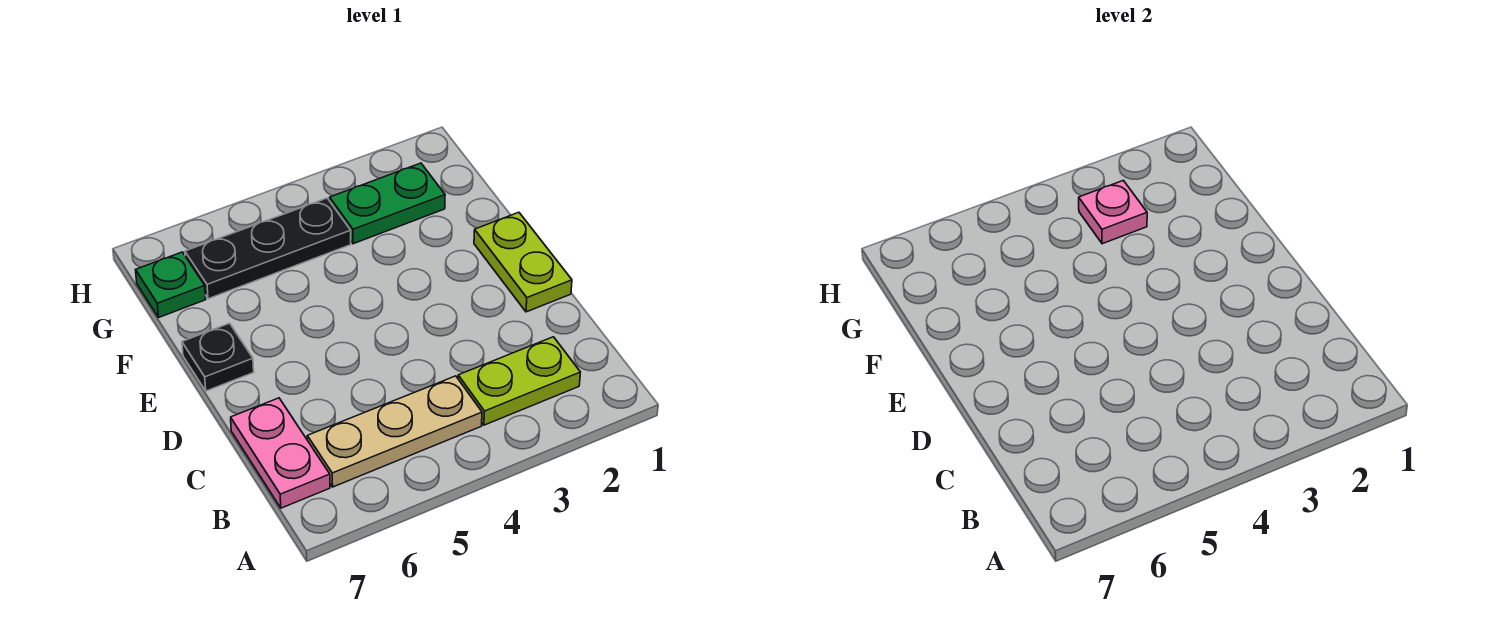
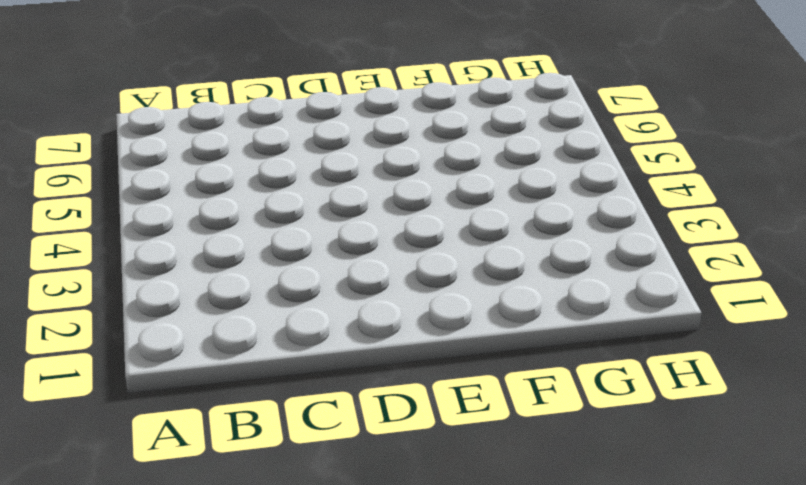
none -> lime 1x2 plate [458,337,580,425]
none -> tan 1x3 plate [307,376,482,487]

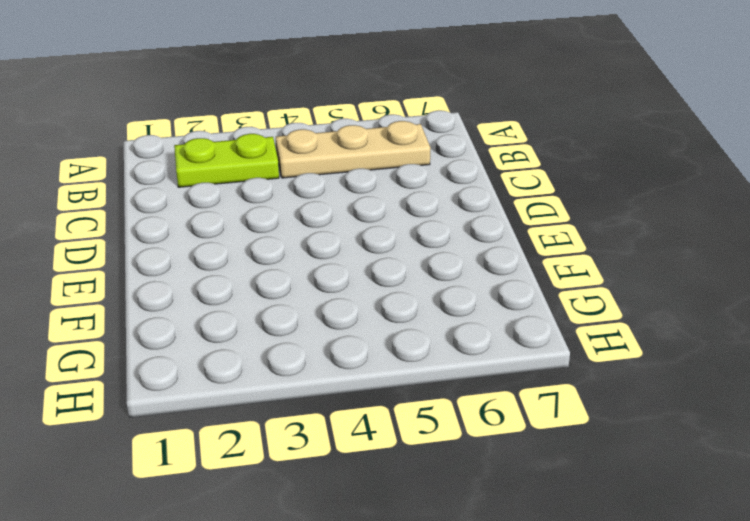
none -> pink 1x2 plate [231,398,330,508]
none -> lime 1x2 plate [474,212,572,312]

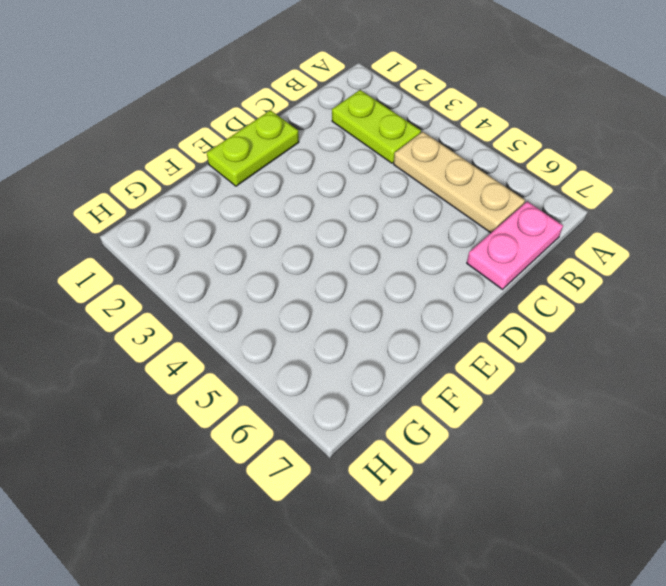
none -> black 1x1 plate [182,323,254,391]
none -> green 1x2 plate [330,163,445,244]

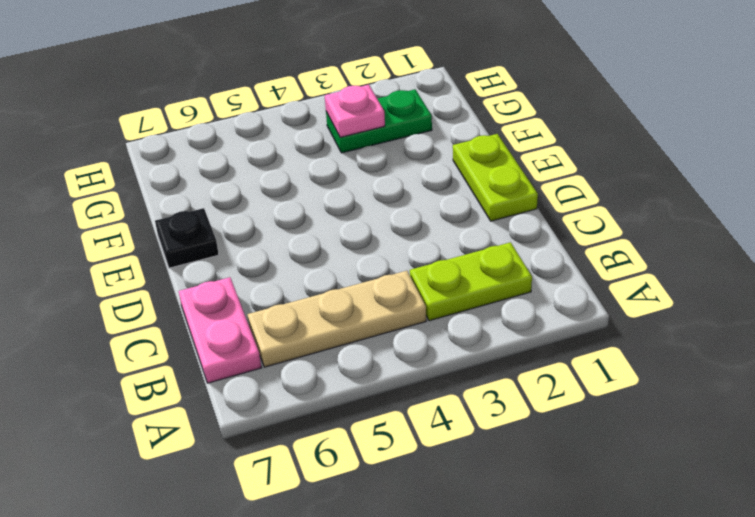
none -> black 1x3 plate [185,198,351,299]
none -> green 1x1 plate [136,252,206,317]

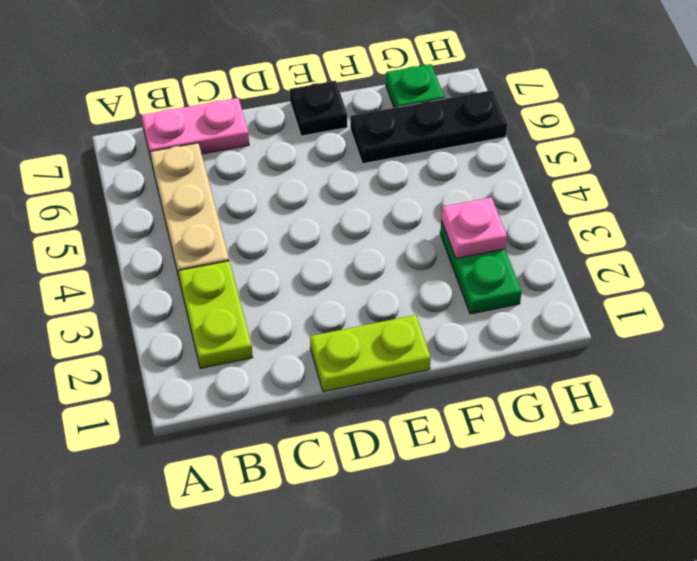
black 1x3 plate [350,90,507,164] -> black 1x3 plate turned to [185,198,351,299]

